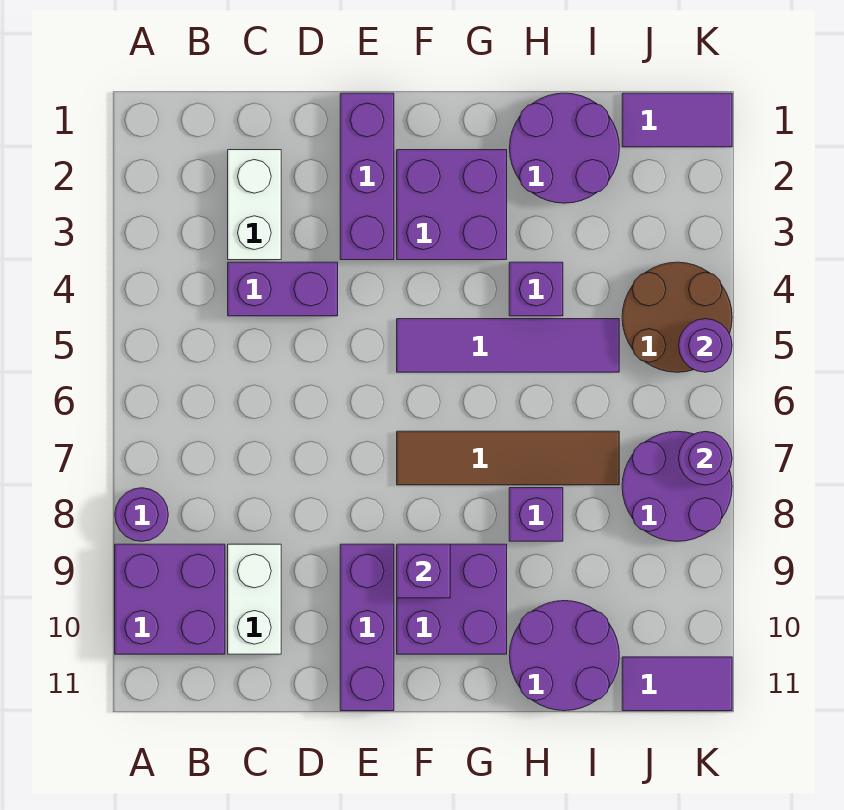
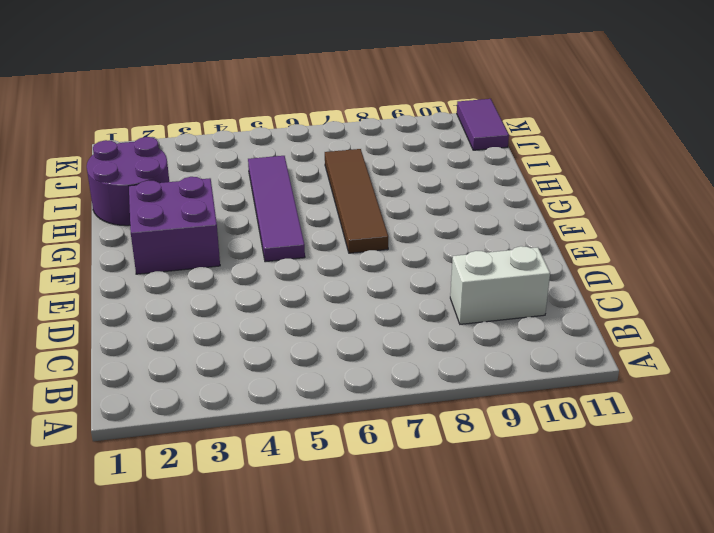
none -> purple 1x1 round brick [115,488,168,541]
none -> purple 2x2 brick [115,544,225,654]
none -> white 1x2 brick [228,150,281,260]

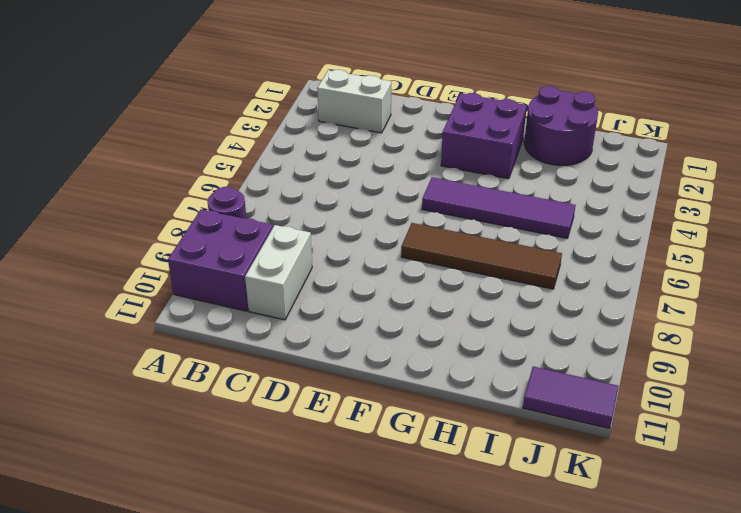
white 1x2 brick [317,70,392,133] -> white 1x2 brick turned to [228,150,281,260]
none -> purple 1x2 brick [228,262,338,316]
none -> purple 1x3 brick [340,93,394,260]
none -> purple 1x3 brick [340,544,394,711]

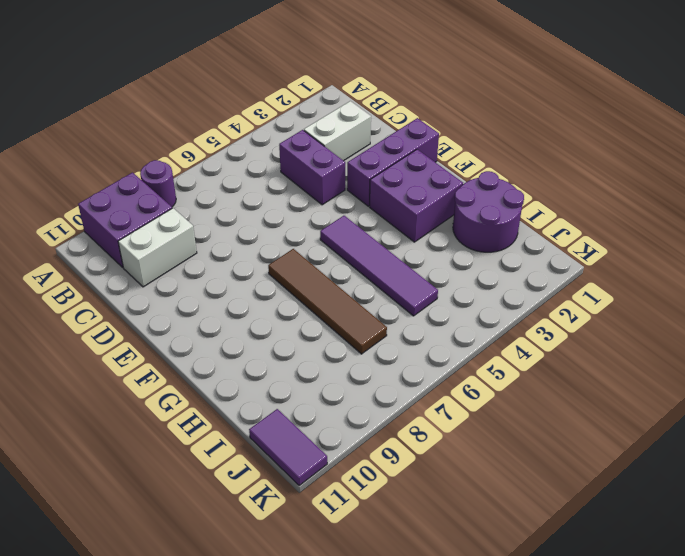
none -> purple 1x3 brick [340,544,394,711]
none -> purple 2x2 brick [397,544,507,654]
none -> purple 1x1 brick [509,262,563,316]

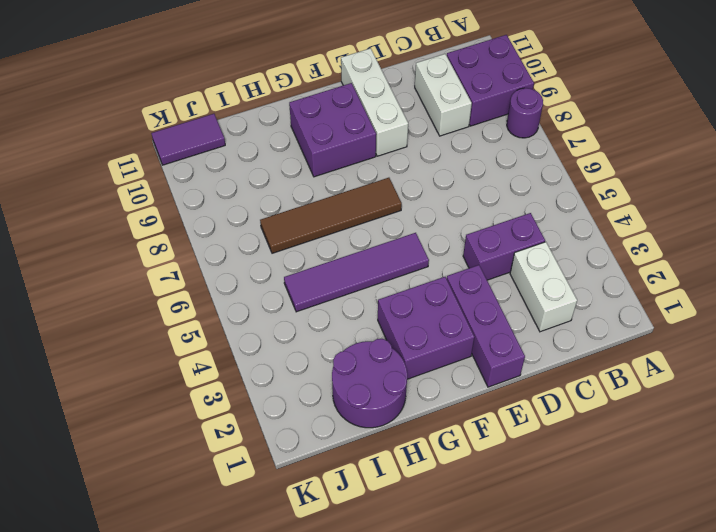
white 1x3 brick [341,48,408,156] -> purple 1x3 brick [340,544,394,711]
none -> purple 1x1 brick [509,262,563,316]
none -> purple 1x1 brick [509,488,563,541]
none -> purple 2x2 round brick [509,601,619,711]

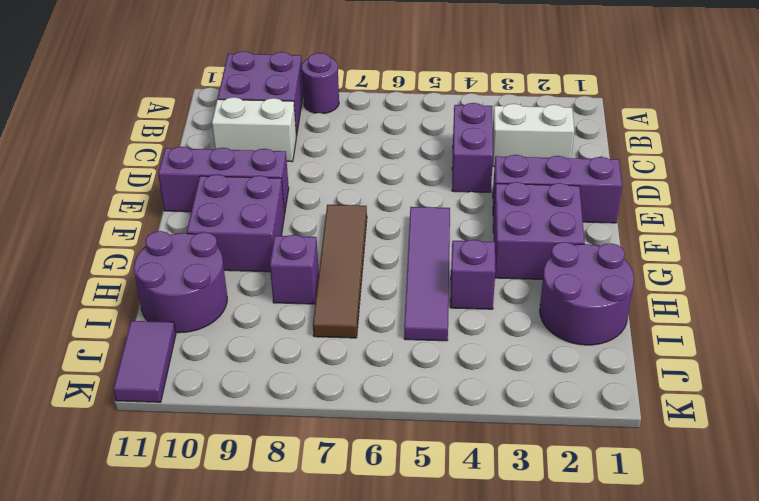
none -> purple 1x2 tile [622,93,732,147]
none -> brown 2x2 round brick [622,262,732,372]
none -> purple 2x2 round brick [622,431,732,541]

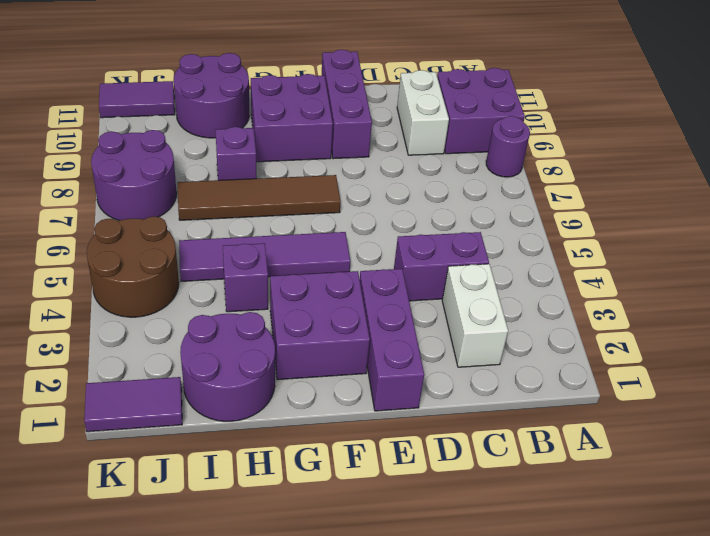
none -> purple 1x1 brick [397,544,450,598]
none -> purple 1x1 round brick [679,319,732,372]
none -> purple 1x1 round brick [679,431,732,485]

